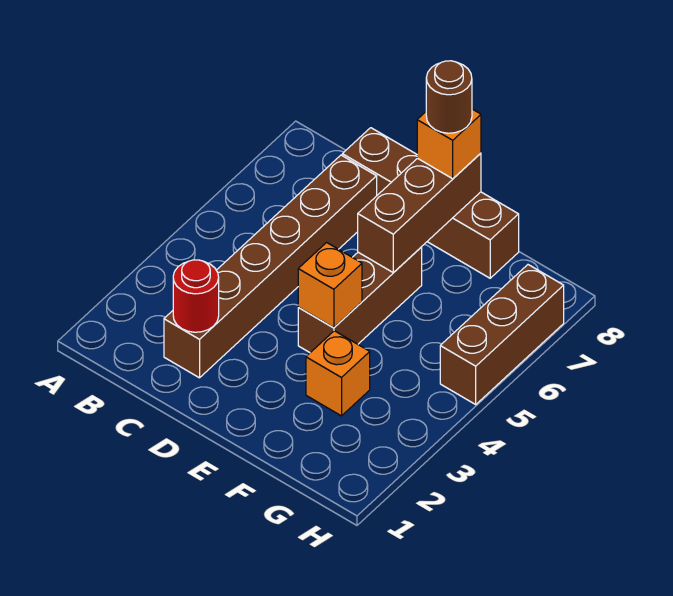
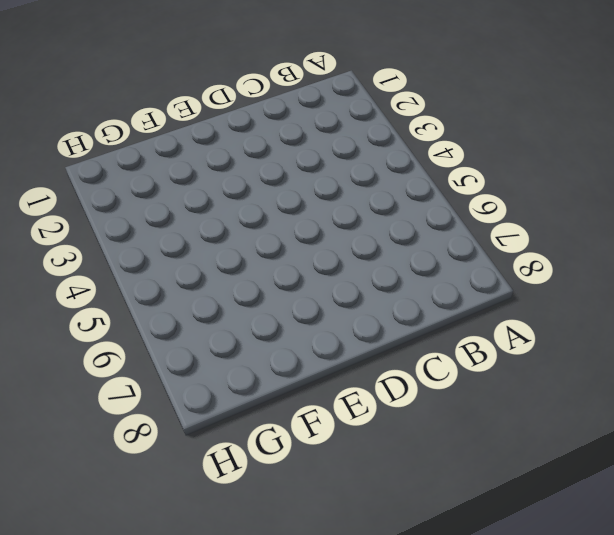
none -> brown 1x6 brick [164,155,377,378]
none -> brown 1x4 brick [342,128,519,278]

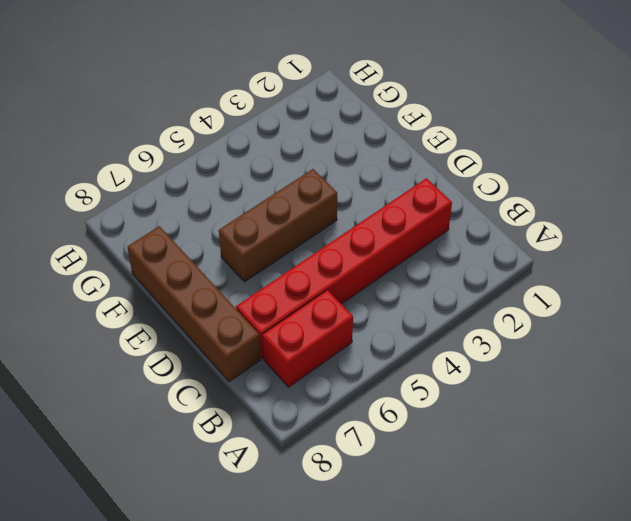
red 1x2 brick [262,290,353,387] -> none
red 1x6 brick [236,178,452,359] -> brown 1x6 brick [164,155,377,378]
none -> orange 1x1 brick [306,331,370,416]
none -> brown 1x3 brick [440,265,564,404]

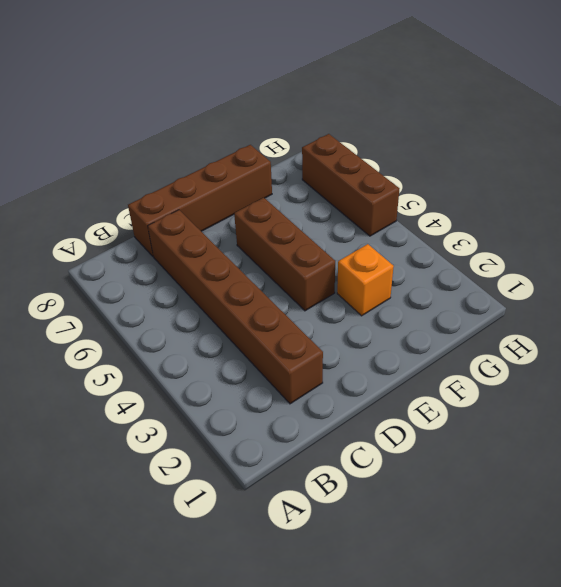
none -> red 1x1 round brick [173,260,219,332]
none -> orange 1x1 brick [298,243,362,328]

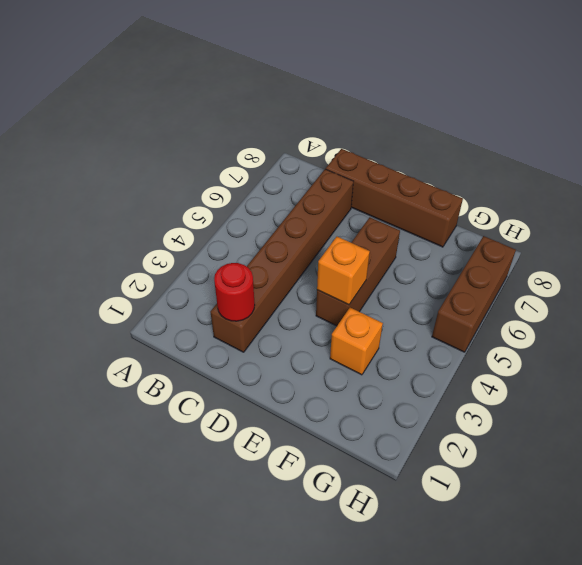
none -> brown 1x3 brick [358,153,481,273]
none -> orange 1x1 brick [417,109,481,179]

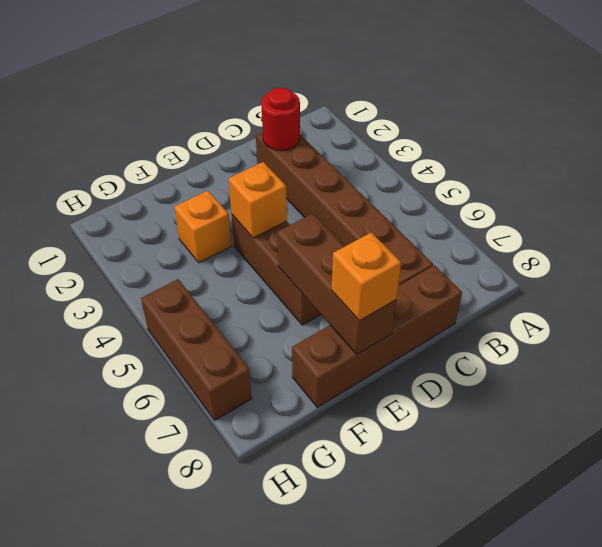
none -> brown 1x1 round brick [426,61,472,133]

